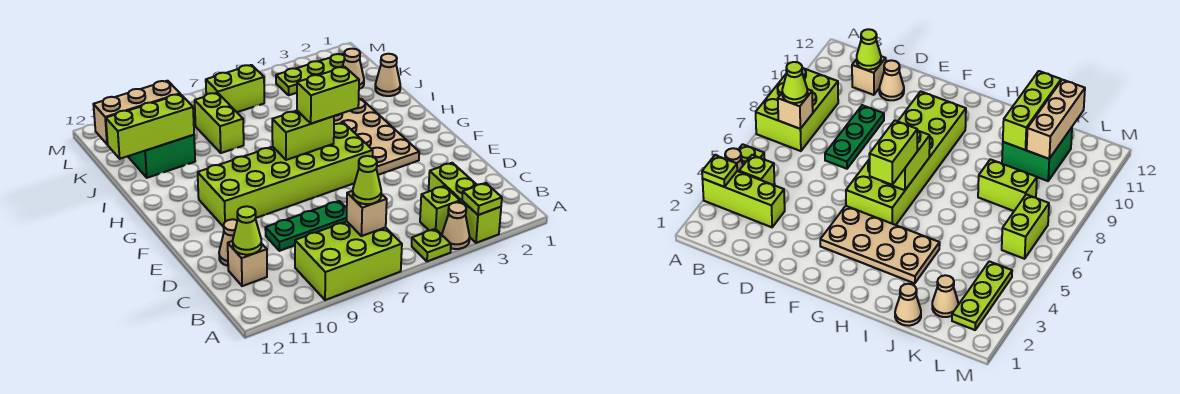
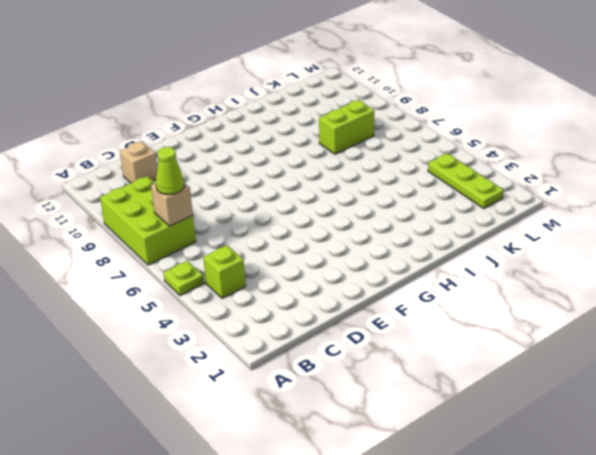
none -> lime 1x3 brick [429,163,501,243]
none -> tan 1x1 cone [442,202,470,249]
none -> green 1x3 plate [265,201,347,251]

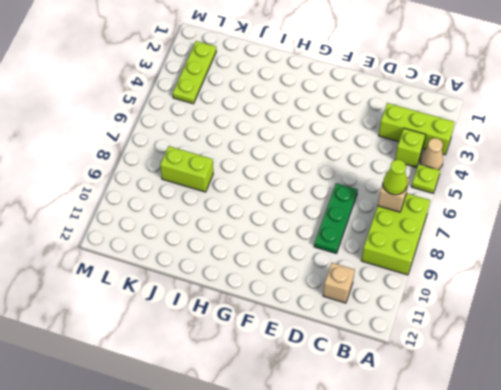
none -> tan 1x1 cone [219,219,237,266]
none -> tan 2x4 plate [334,99,419,175]
none -> lime 2x6 brick [198,123,373,226]

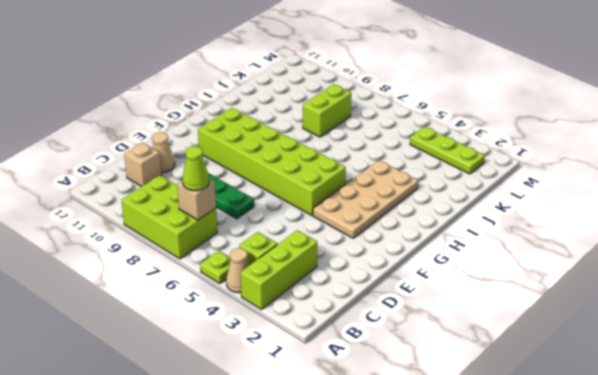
none -> tan 1x1 cone [375,54,400,96]
none -> green 2x2 brick [128,135,195,178]
none -> tan 1x1 cone [342,49,364,89]

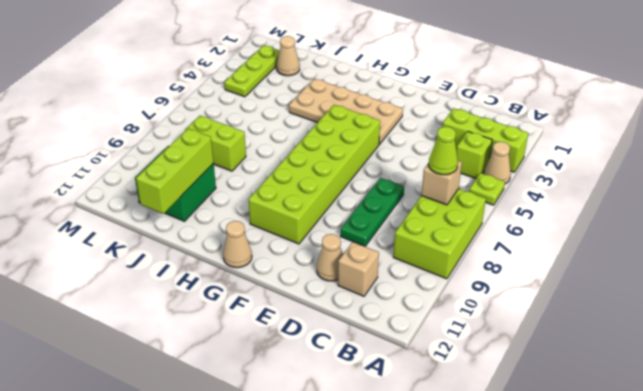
tan 1x1 cone [223,221,252,268] -> tan 1x1 cone moved to [375,54,400,96]
none -> lime 1x2 brick [206,65,264,112]
none -> lime 1x1 plate [462,183,502,215]
none -> lime 1x1 cone [233,206,261,255]

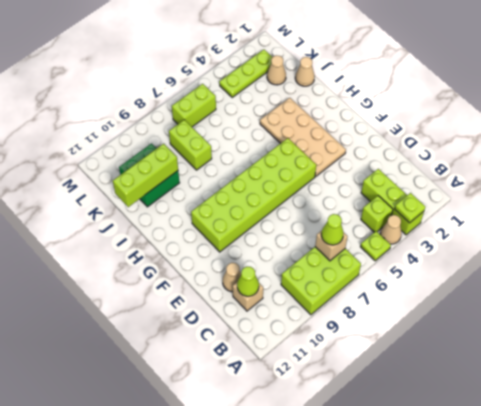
none -> green 1x3 plate [265,201,347,251]
none -> lime 1x2 brick [272,111,334,160]
none -> tan 1x3 brick [93,81,180,145]

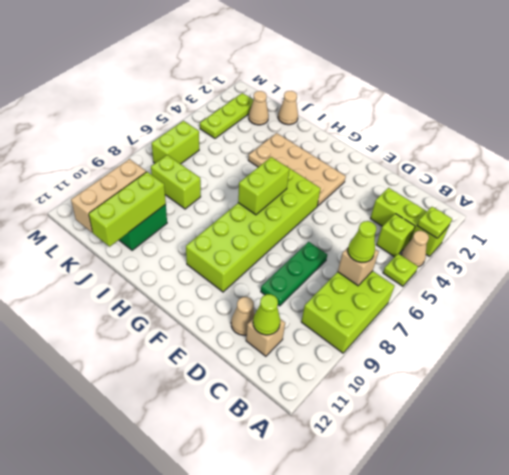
none -> lime 1x2 brick [297,67,359,124]

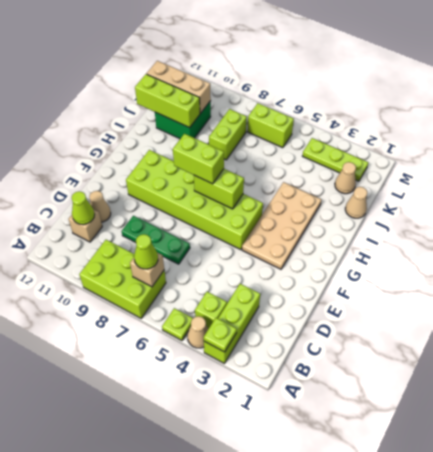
lime 1x2 brick [173,134,224,184] -> lime 1x2 brick moved to [297,67,359,124]

